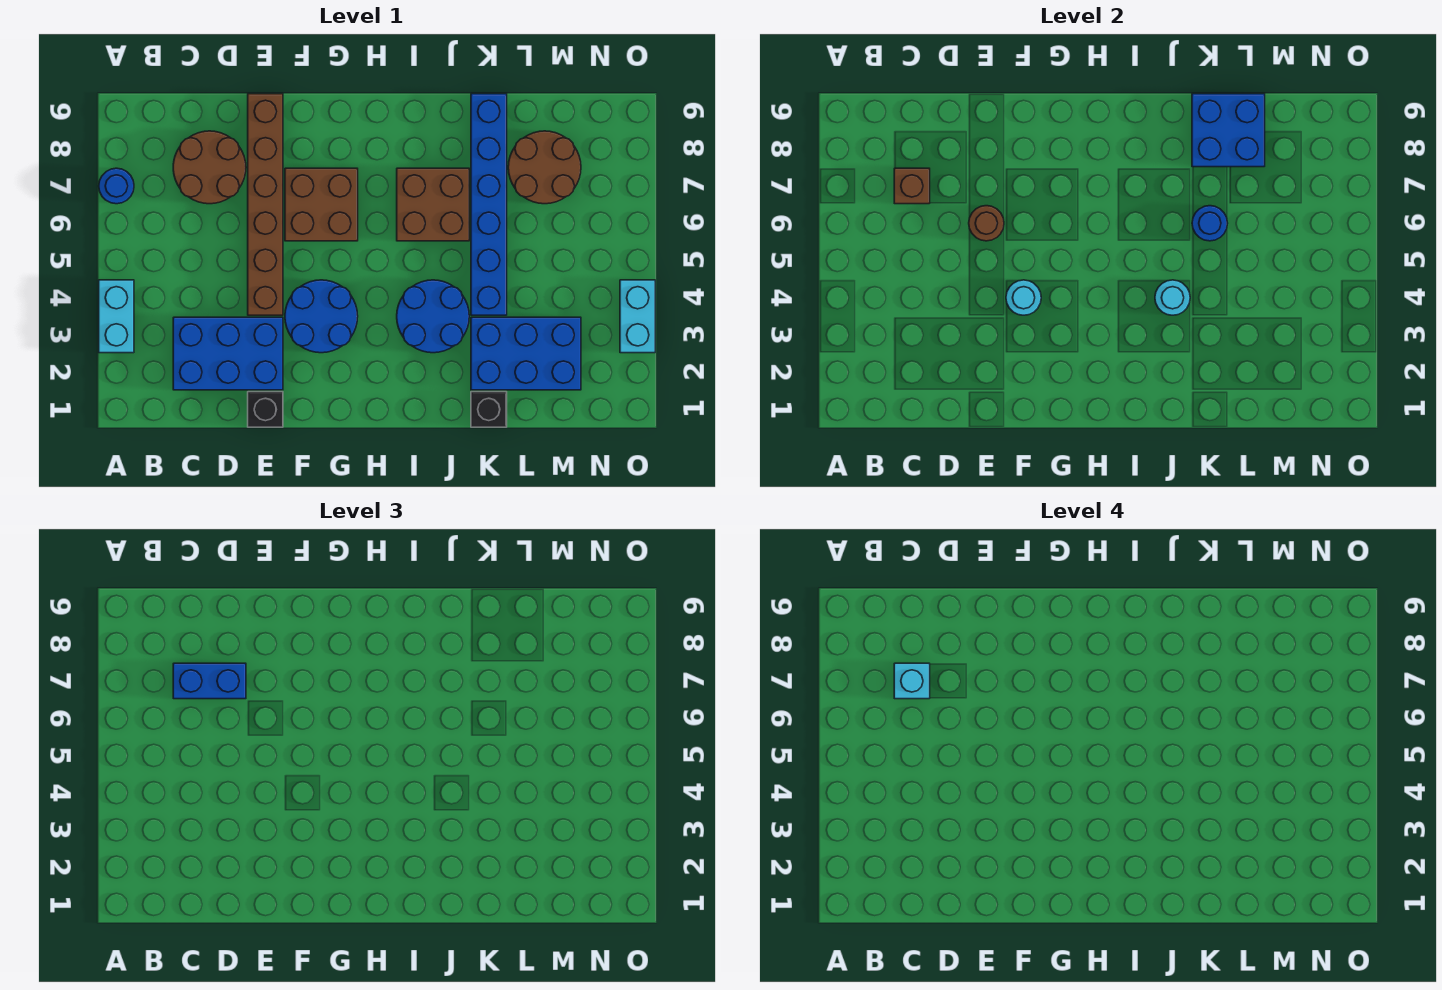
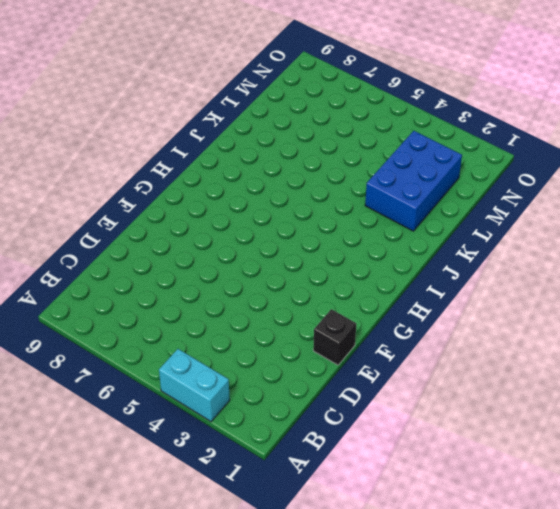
none -> blue 1x1 round brick [99,168,134,204]
none -> blue 2x3 brick [173,317,283,390]
none -> brown 2x2 round brick [173,131,246,204]

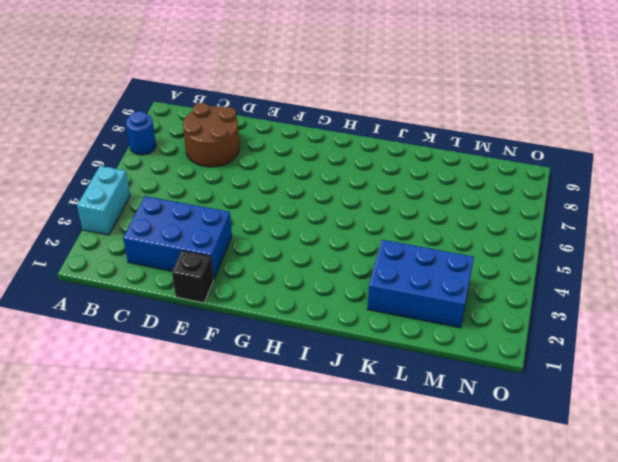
none -> brown 1x6 brick [248,94,283,315]
none -> blue 2x2 round brick [285,280,358,353]
none -> brown 2x2 brick [285,168,358,241]

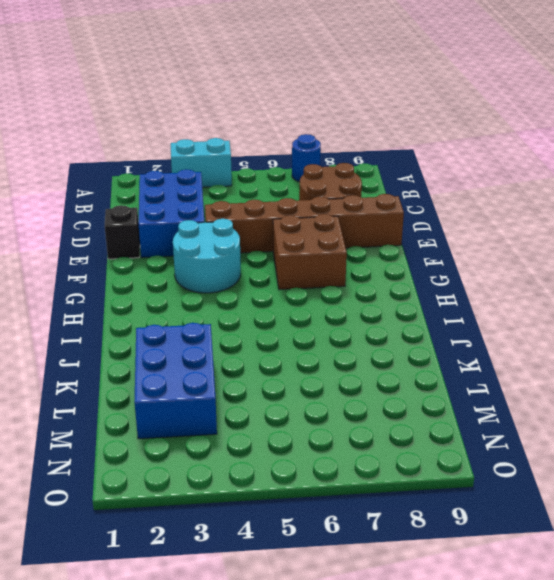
cyan 2x2 round brick [173,219,241,293] -> blue 2x2 round brick [285,280,358,353]
none -> blue 2x2 round brick [397,280,469,353]
none -> brown 2x2 brick [397,168,469,241]
none -> black 1x1 brick [471,392,507,427]

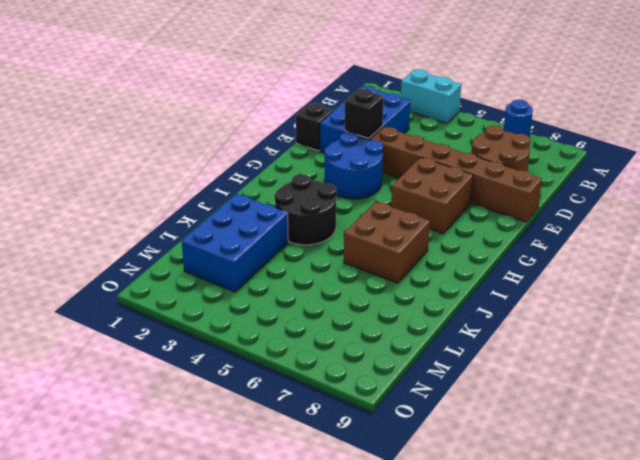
black 1x1 brick [345,89,383,139] -> black 1x1 brick moved to [471,392,507,427]
black 2x2 round brick [275,174,337,245] -> blue 2x2 round brick [397,280,469,353]
none -> blue 1x6 brick [471,94,507,315]
none -> brown 2x2 round brick [508,131,581,204]
none -> cyan 1x2 brick [620,280,655,353]

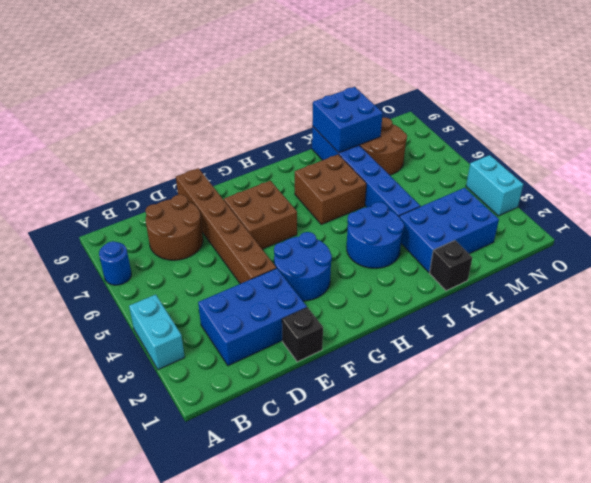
none -> brown 1x1 brick [894,168,930,204]
none -> brown 1x1 round brick [969,206,1004,241]
none -> cyan 1x1 round brick [1006,280,1041,315]

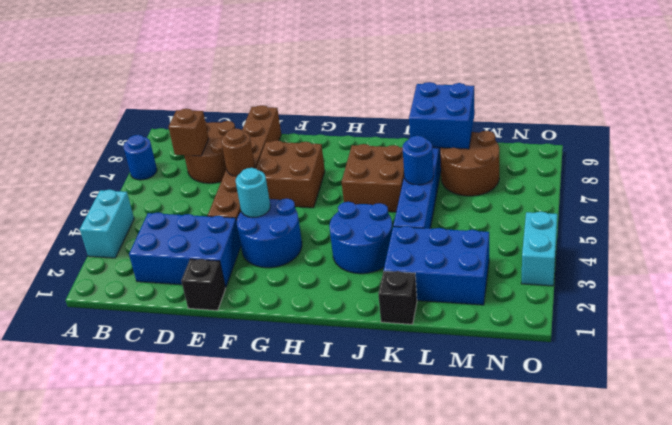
none -> cyan 1x1 round brick [1155,280,1190,315]
none -> blue 1x2 brick [173,663,246,699]
none -> cyan 1x1 brick [894,663,930,699]

